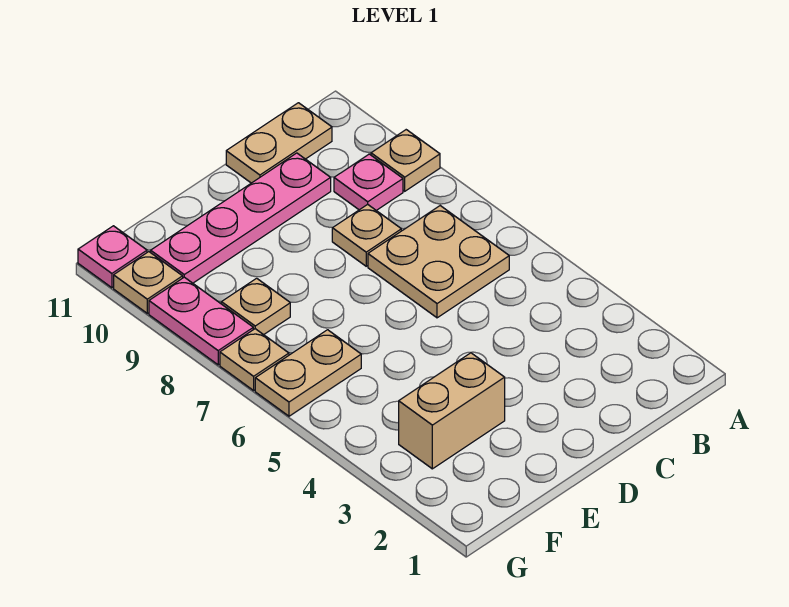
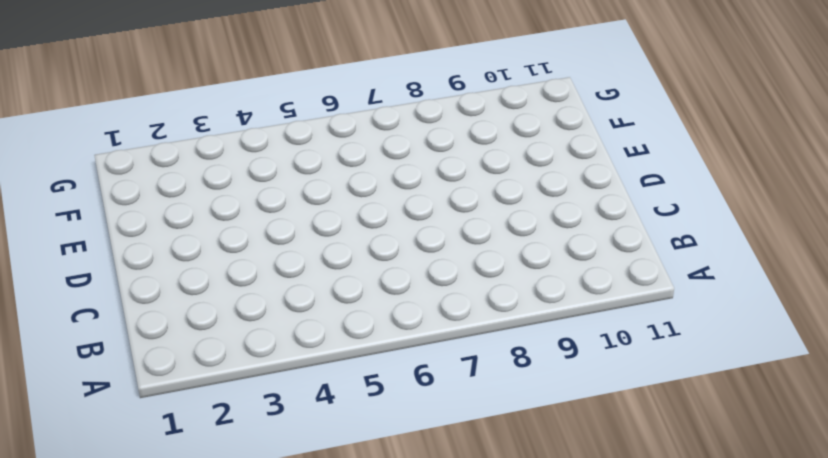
none -> tan 1x1 plate [371,130,440,191]
none -> tan 2x2 plate [368,206,509,318]
none -> pink 1x1 plate [334,154,403,210]

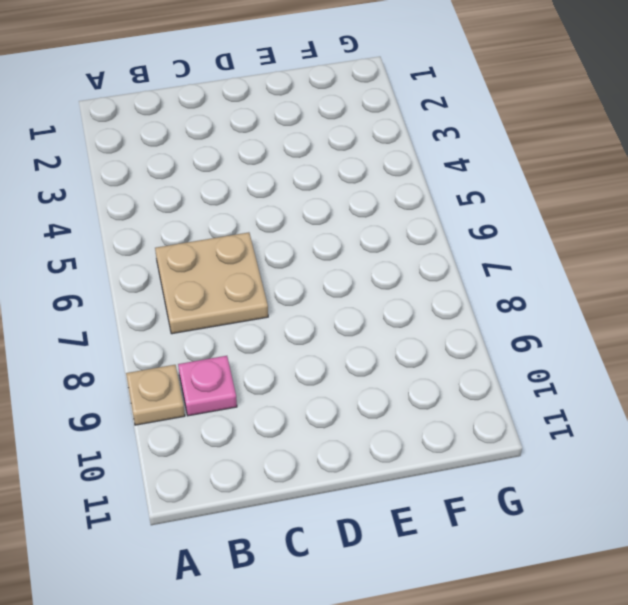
none -> tan 1x2 plate [226,103,332,183]
none -> tan 1x1 plate [332,204,401,266]
none -> pink 1x4 plate [151,153,331,283]

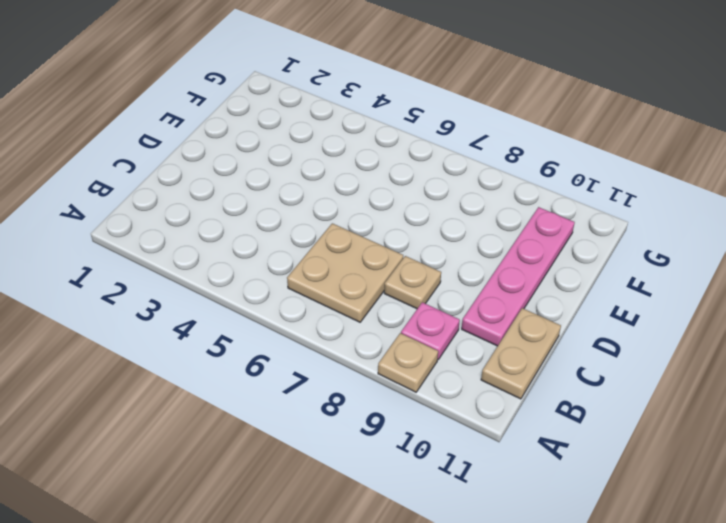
none -> tan 1x2 brick [399,353,505,469]
none -> tan 1x2 plate [255,330,361,416]
none -> tan 1x1 plate [221,278,290,335]

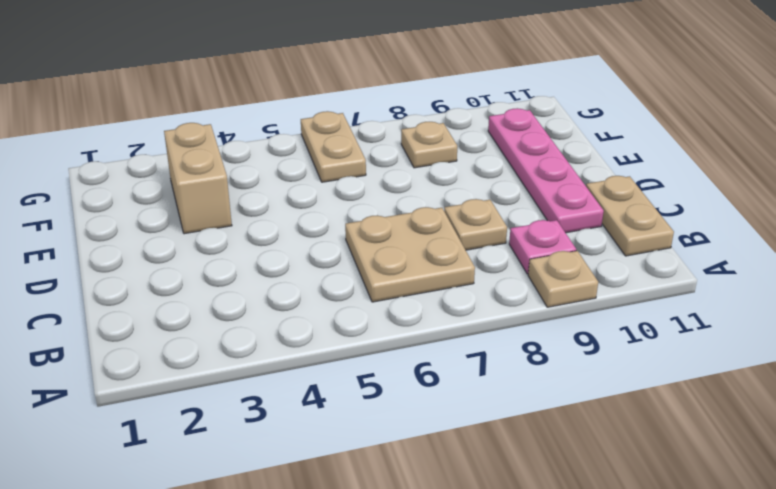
none -> tan 1x1 plate [220,329,289,390]
none -> pink 1x2 plate [149,277,253,365]
none -> tan 1x1 plate [114,252,183,313]

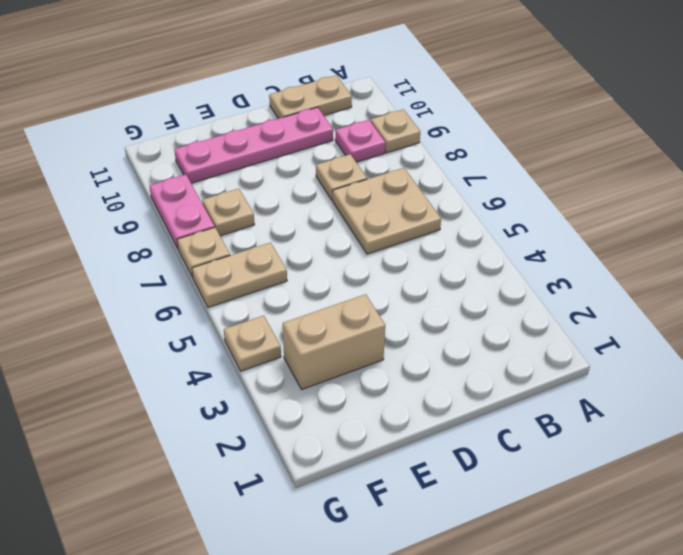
tan 1x1 plate [224,315,281,371] -> tan 1x1 plate moved to [114,252,183,313]
none -> pink 1x1 plate [78,226,147,288]

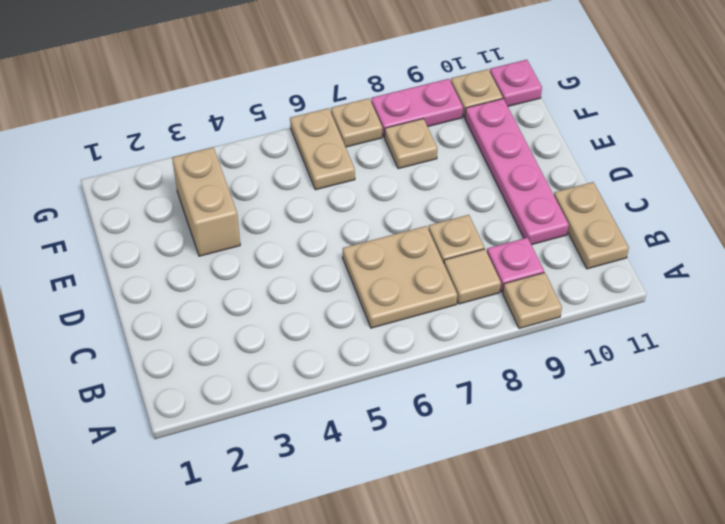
tan 1x1 tile [444,249,501,304] -> none

